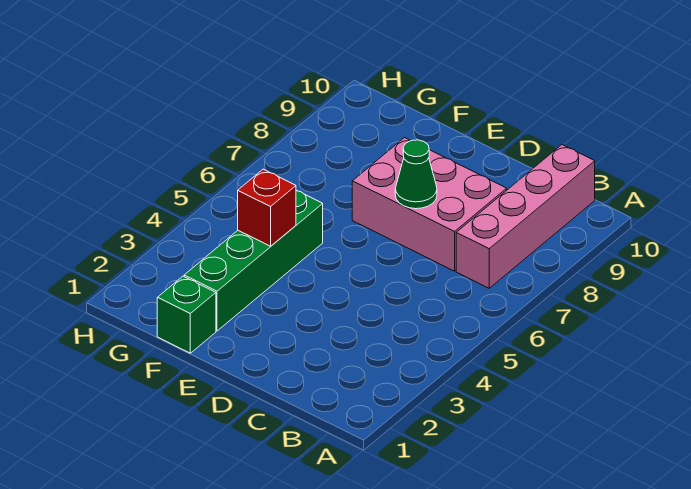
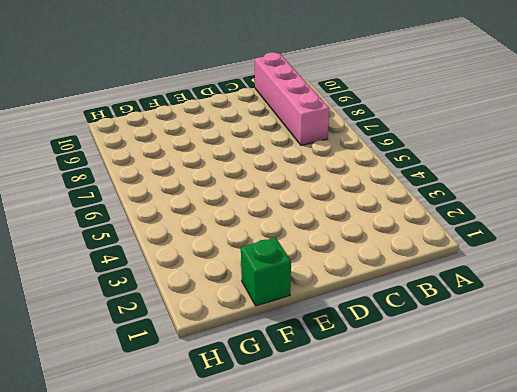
none -> pink 2x3 brick [352,138,507,271]
none -> green 1x4 brick [184,191,323,331]

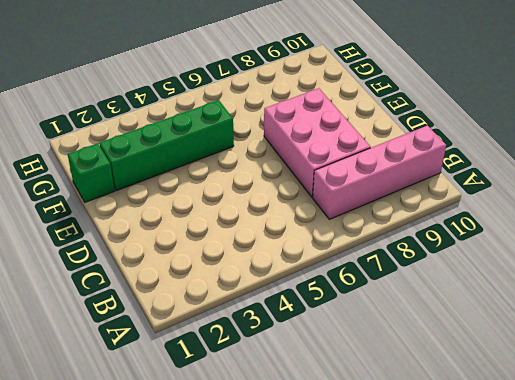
none -> green 1x1 cone [395,140,437,209]
none -> red 1x1 brick [238,169,296,246]

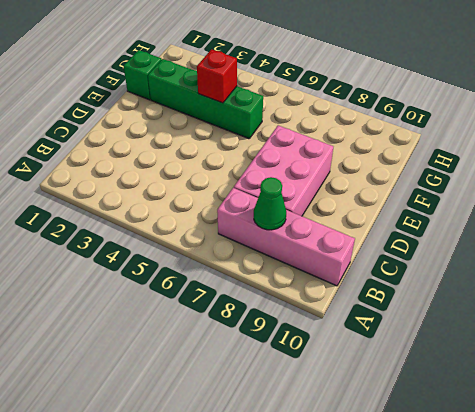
green 1x1 cone [254,177,286,230] -> green 1x1 cone moved to [395,140,437,209]

